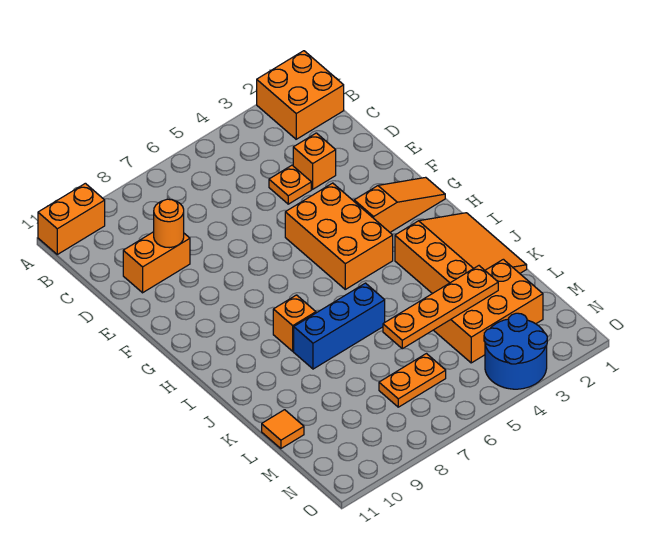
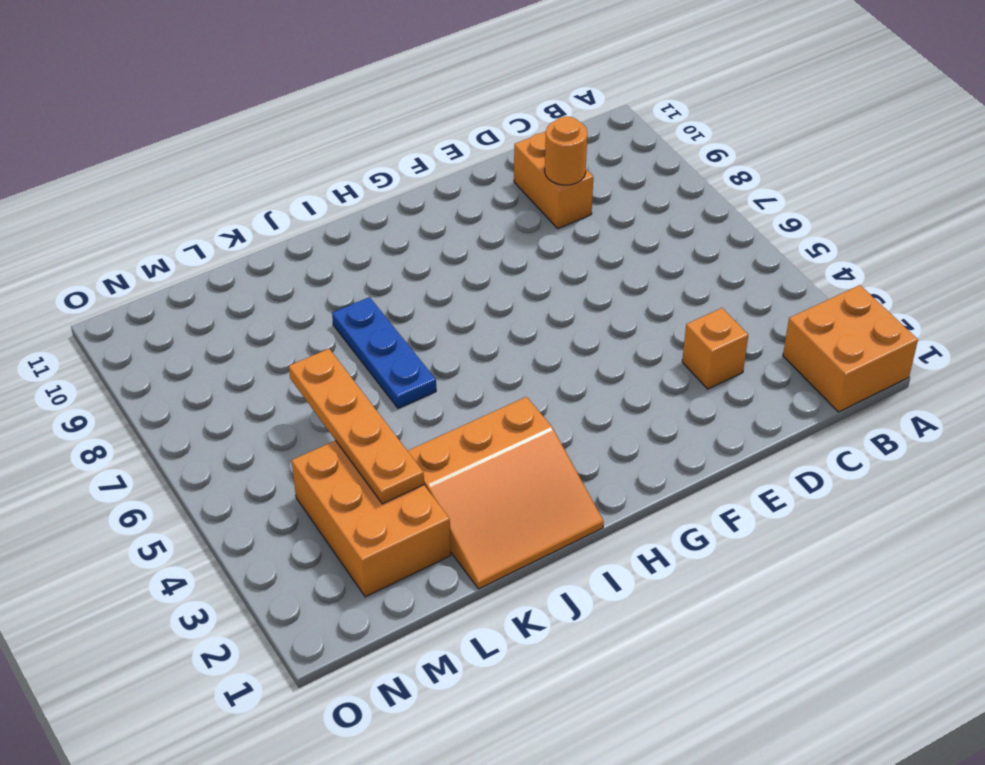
blue 1x3 plate [332,297,436,409] -> blue 1x3 brick [294,283,385,369]
none -> orange 1x2 brick [38,183,105,254]
none -> orange 1x1 plate [269,165,311,204]
none -> orange 2x3 brick [285,183,393,289]

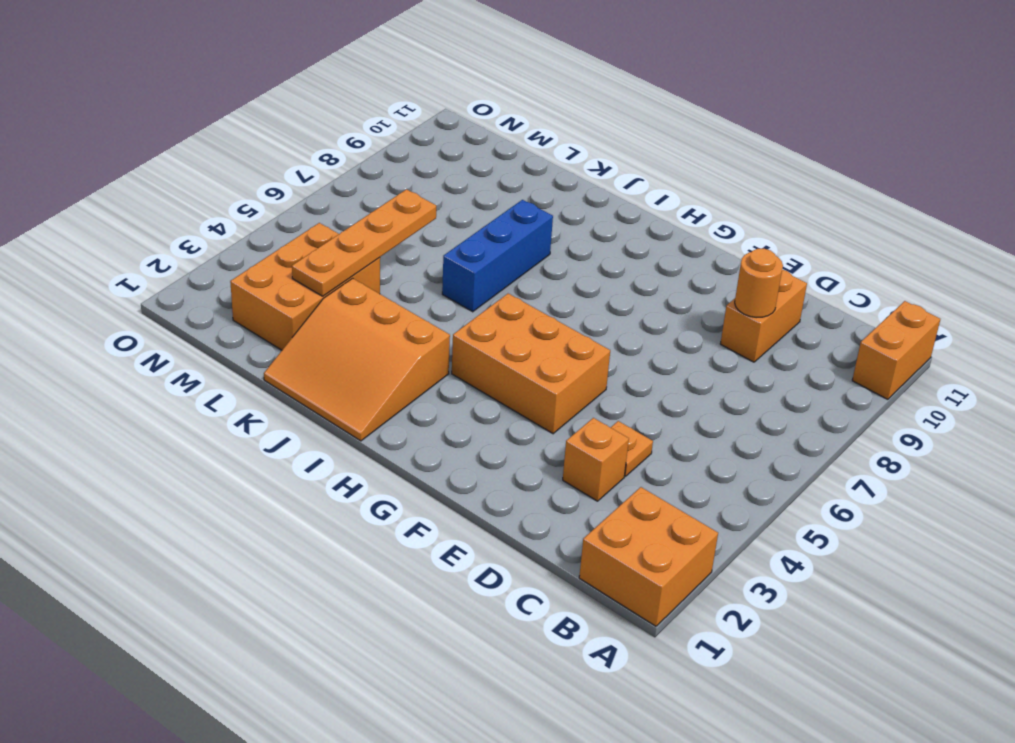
none -> orange 1x3 slope [354,177,445,232]
none -> orange 1x1 brick [273,295,316,351]
none -> orange 1x1 tile [262,410,304,449]

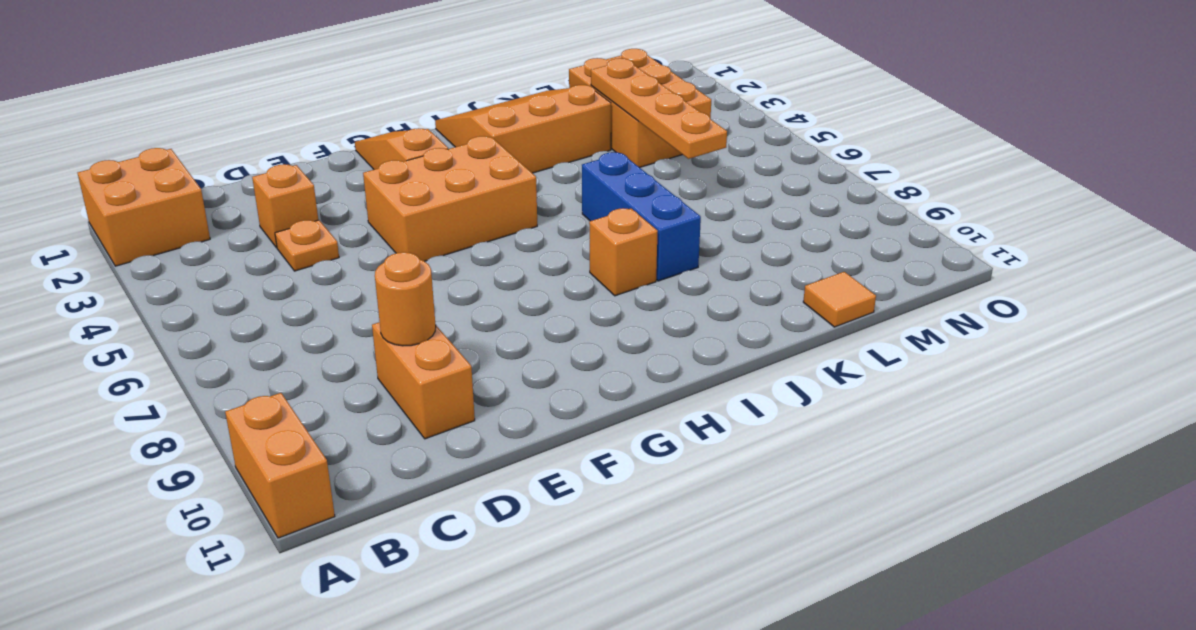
none -> orange 1x2 plate [379,354,446,407]
none -> blue 2x2 round brick [484,313,547,389]

